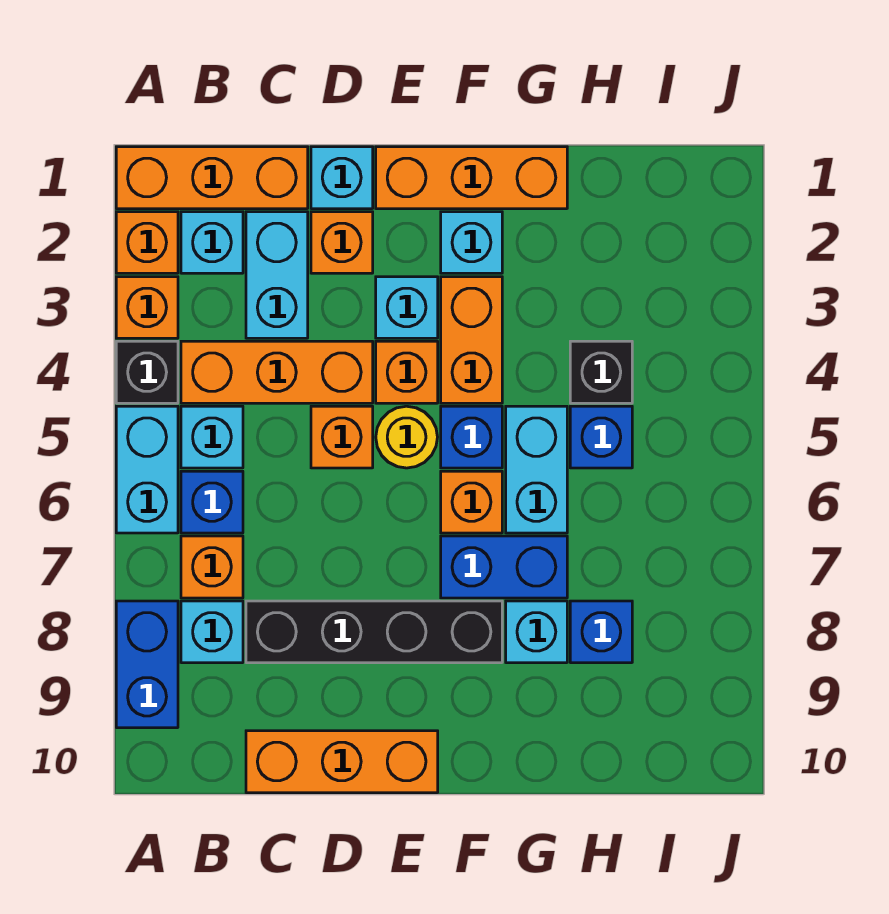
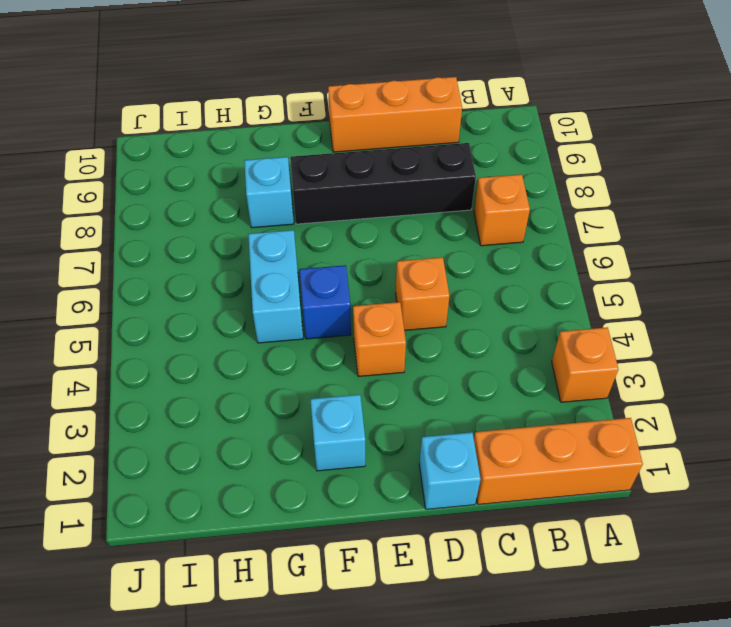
none -> orange 1x1 brick [116,212,178,273]
none -> black 1x1 brick [116,341,178,403]
none -> cyan 1x2 brick [116,406,178,533]
none -> blue 1x2 brick [116,601,178,728]

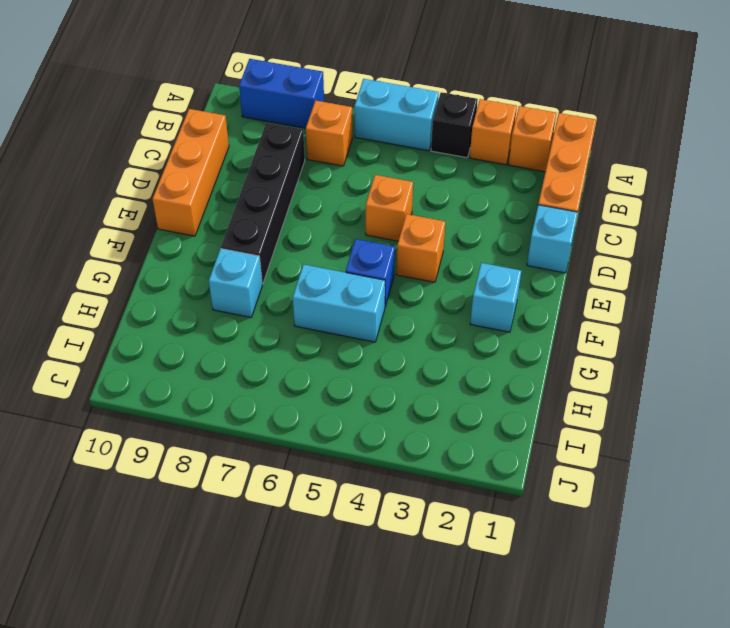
none -> cyan 1x1 brick [181,212,243,273]
none -> orange 1x3 brick [181,341,373,403]
none -> cyan 1x1 brick [181,406,243,468]
none -> blue 1x1 brick [181,471,243,533]

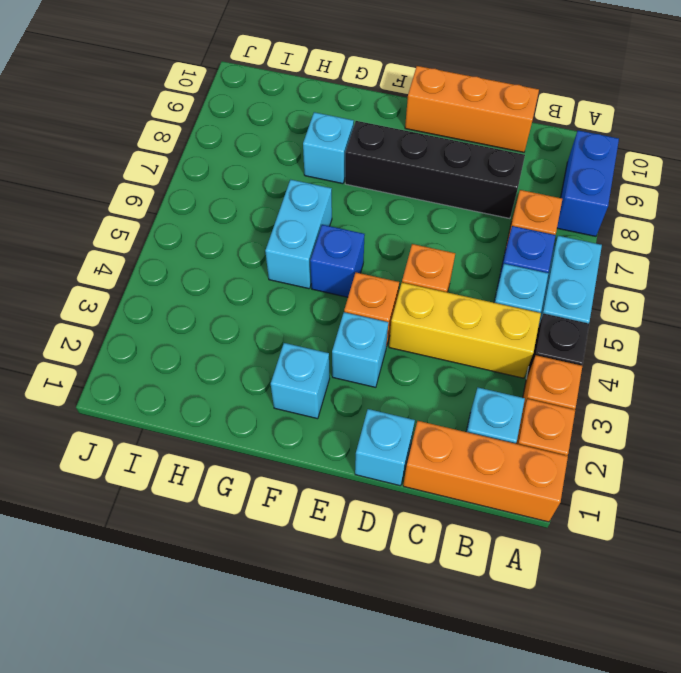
yellow 1x3 brick [389,283,541,378] -> orange 1x3 brick [181,341,373,403]
none -> cyan 1x1 brick [181,601,243,663]
none -> cyan 1x2 brick [246,212,308,338]
none -> orange 1x1 brick [311,212,373,273]
none -> orange 1x3 brick [376,147,567,209]

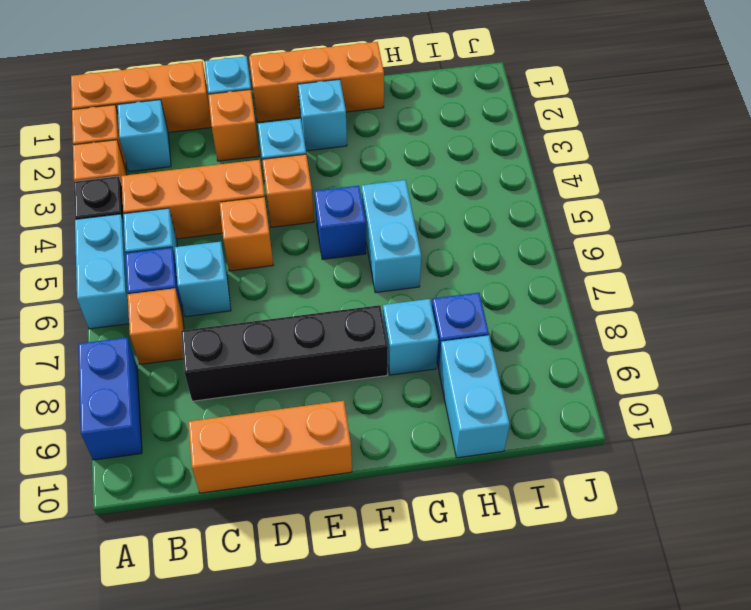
cyan 1x1 brick [175,242,231,317] -> cyan 1x1 brick moved to [181,601,243,663]
cyan 1x2 brick [439,335,510,458] -> cyan 1x2 brick moved to [246,212,308,338]
none -> yellow 1x1 round brick [376,406,437,468]
none -> orange 1x2 brick [441,277,502,403]
none -> orange 1x1 brick [441,471,502,533]
none -> blue 1x2 brick [441,536,567,598]

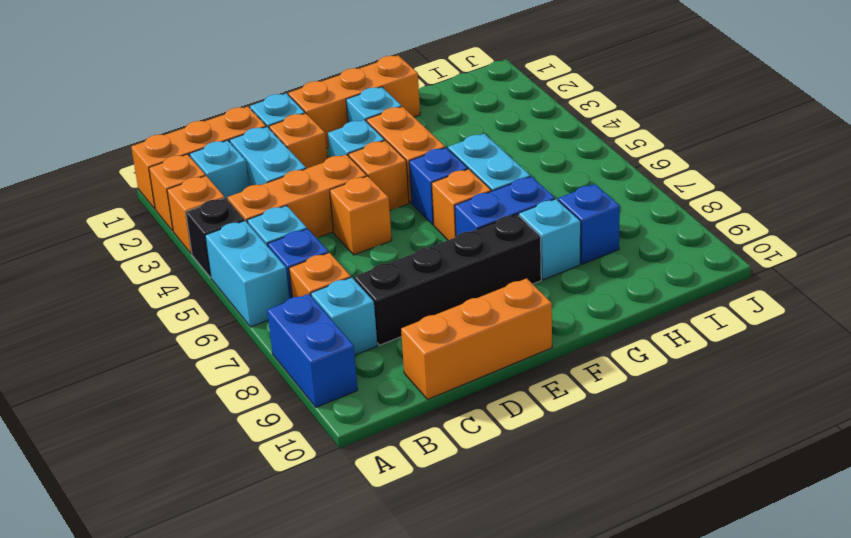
none -> yellow 1x1 round brick [376,406,437,468]
none -> black 1x1 brick [570,341,632,403]
none -> blue 1x1 brick [570,406,632,468]

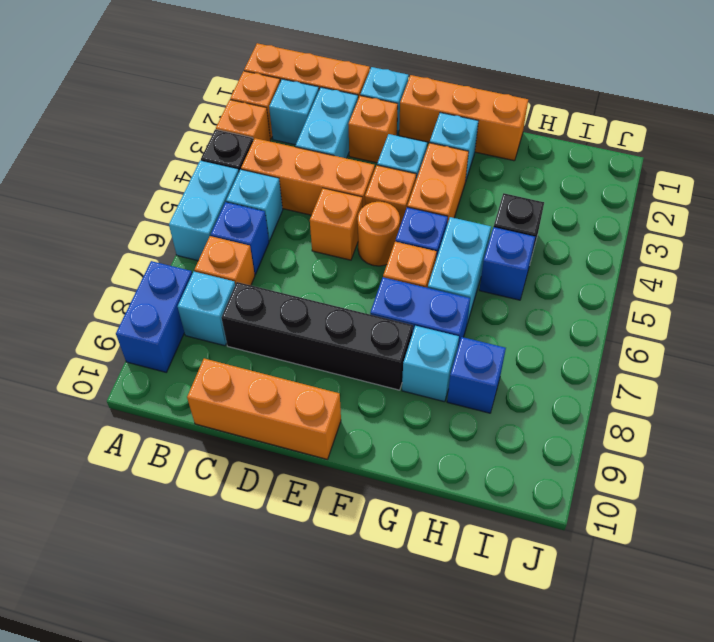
orange 1x1 round brick [358,202,400,266] -> yellow 1x1 round brick [376,406,437,468]

